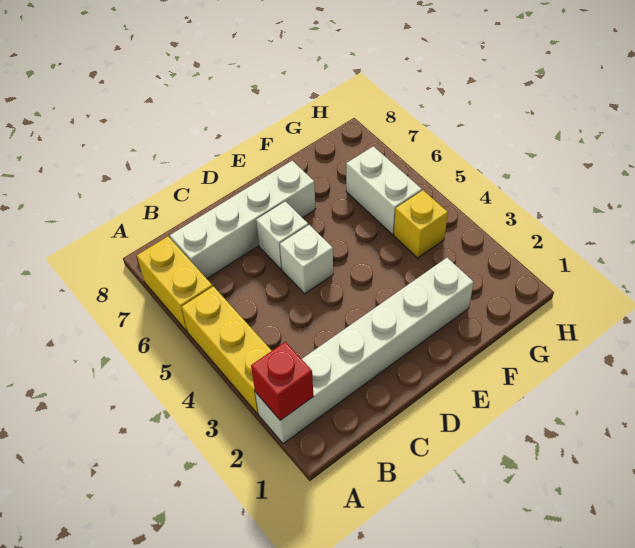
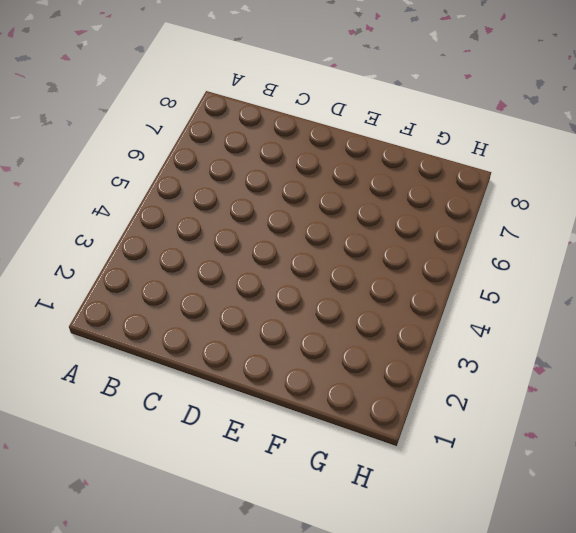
none -> white 1x6 brick [255,258,474,444]
none -> yellow 1x3 brick [181,286,272,414]

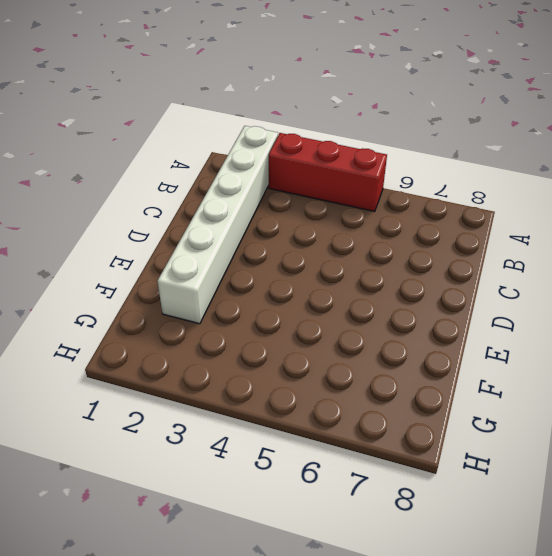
red 1x3 brick [269,133,387,212] -> yellow 1x3 brick [181,286,272,414]
none -> yellow 1x2 brick [137,236,213,331]
none -> white 1x4 brick [170,161,315,278]

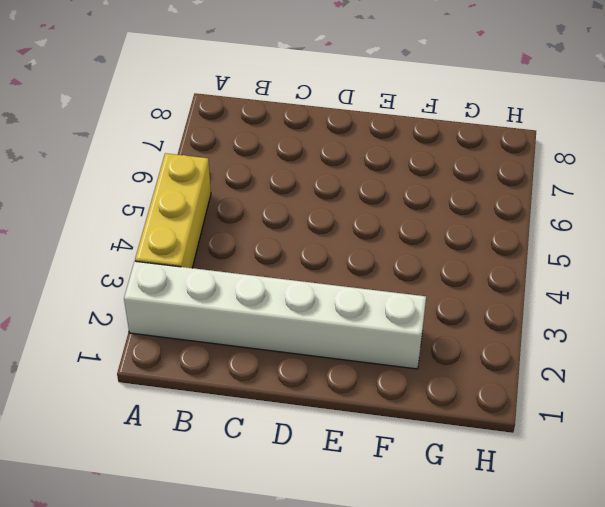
none -> yellow 1x2 brick [137,236,213,331]
none -> white 1x4 brick [170,161,315,278]

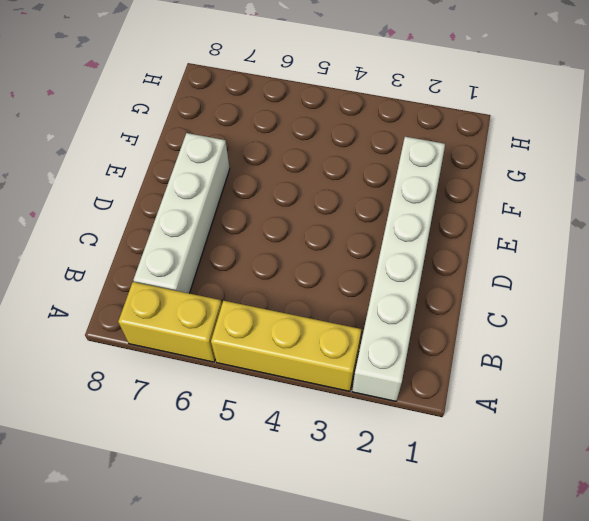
none -> white 1x1 brick [280,225,333,294]
none -> white 1x1 brick [256,201,308,269]

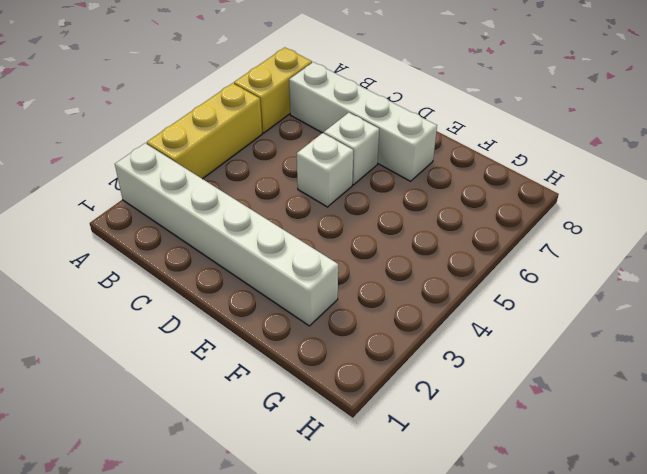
none -> yellow 1x1 brick [394,190,448,258]
none -> white 1x2 brick [346,146,422,235]

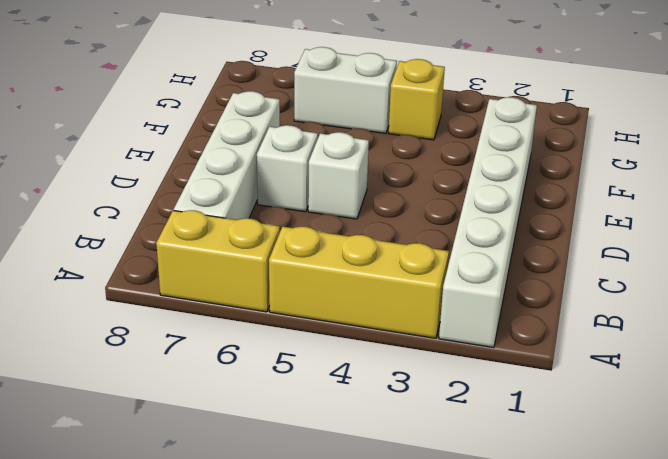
none -> red 1x1 brick [251,342,313,420]

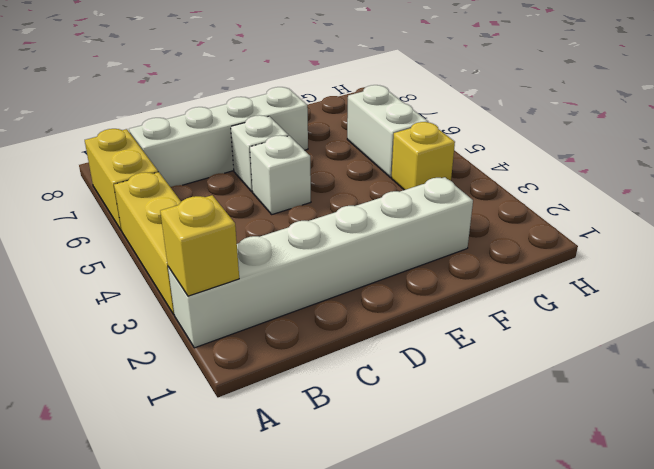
yellow 1x1 brick [160,195,239,296] -> red 1x1 brick [251,342,313,420]

